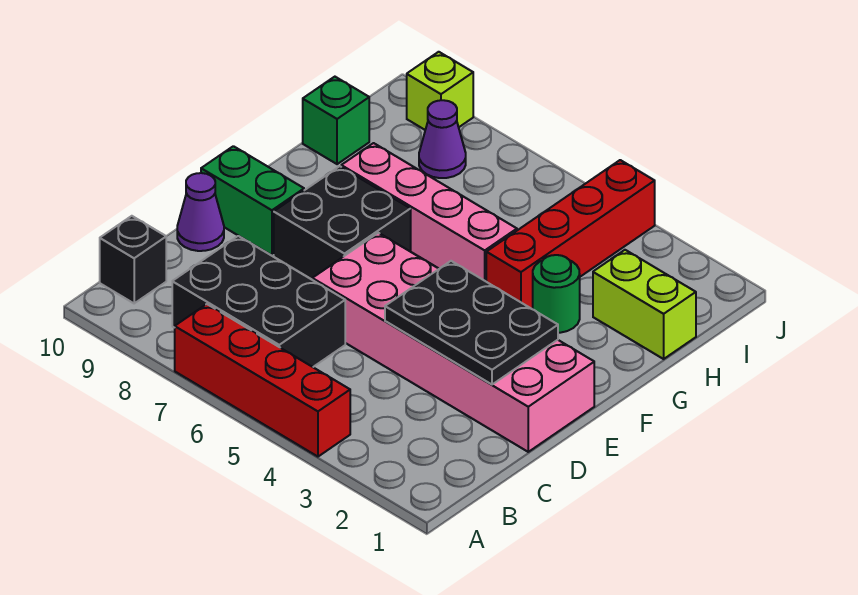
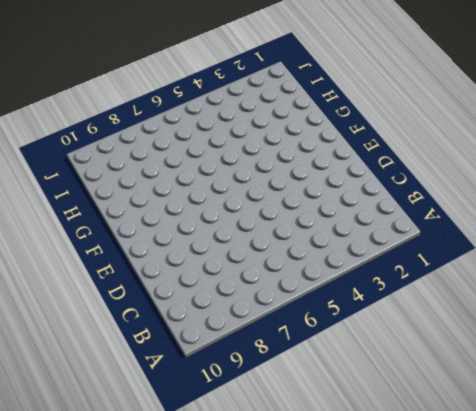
none -> red 1x4 brick [175,304,350,457]
none -> black 2x3 brick [172,236,345,367]
none -> black 1x1 brick [100,216,166,303]

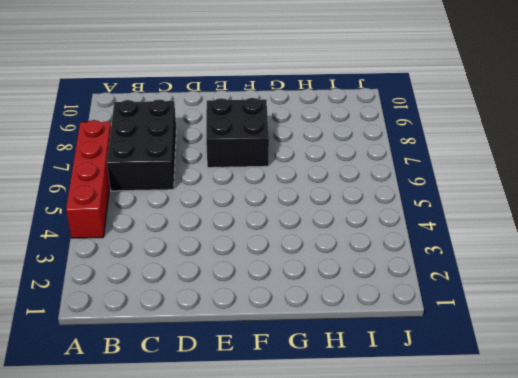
none -> black 1x1 brick [100,216,166,303]
none -> pink 2x6 brick [312,233,594,452]
none -> purple 1x1 cone [177,173,224,251]

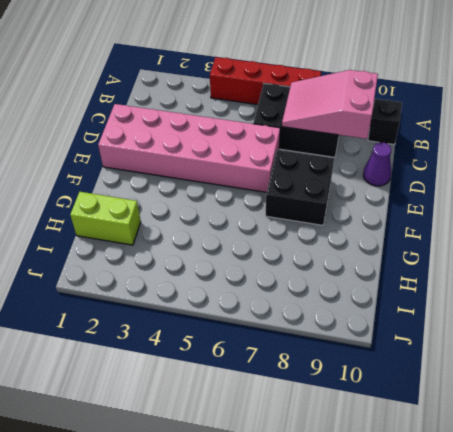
pink 2x3 slope [282,70,378,139] -> none
none -> green 1x2 brick [201,146,304,256]
none -> green 1x1 round brick [533,255,580,333]
none -> red 1x4 brick [486,160,655,309]

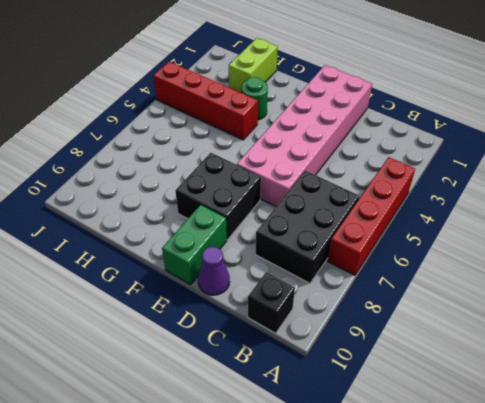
none -> pink 1x4 brick [341,143,517,281]
none -> green 1x1 brick [303,77,369,164]
none -> purple 1x1 cone [419,100,466,178]

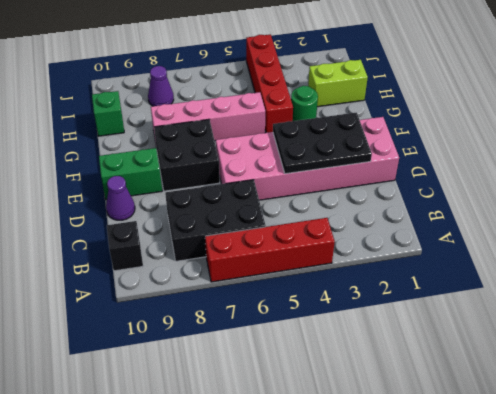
none -> lime 1x1 brick [407,52,473,130]

